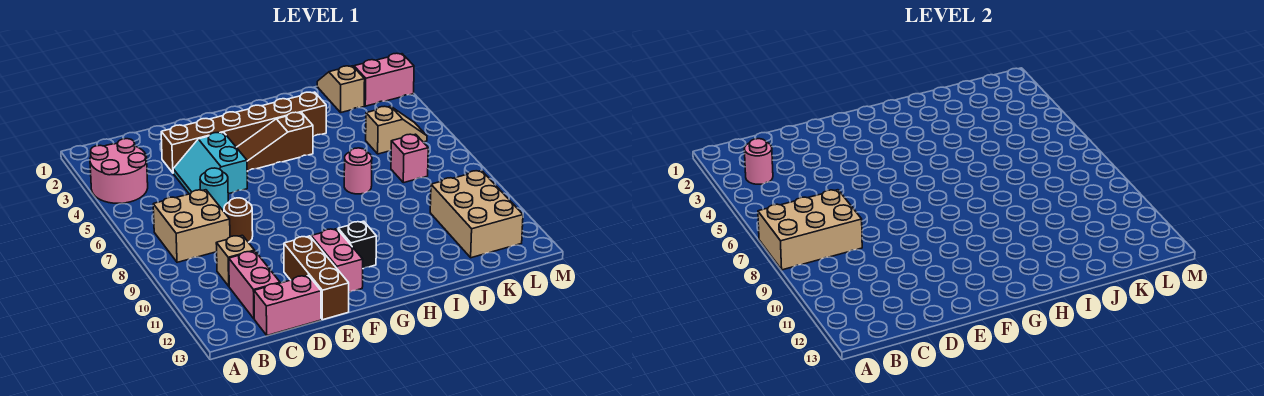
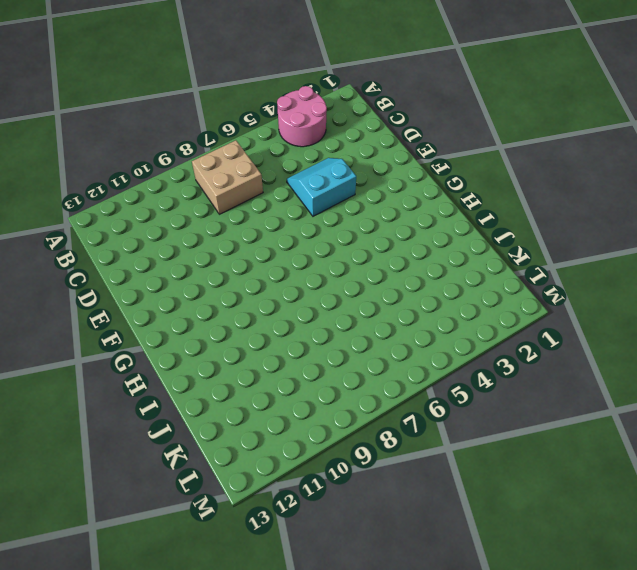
none -> tan 1x1 brick [216,235,255,286]
none -> pink 1x2 brick [229,251,280,319]
none -> pink 1x2 brick [254,275,321,335]

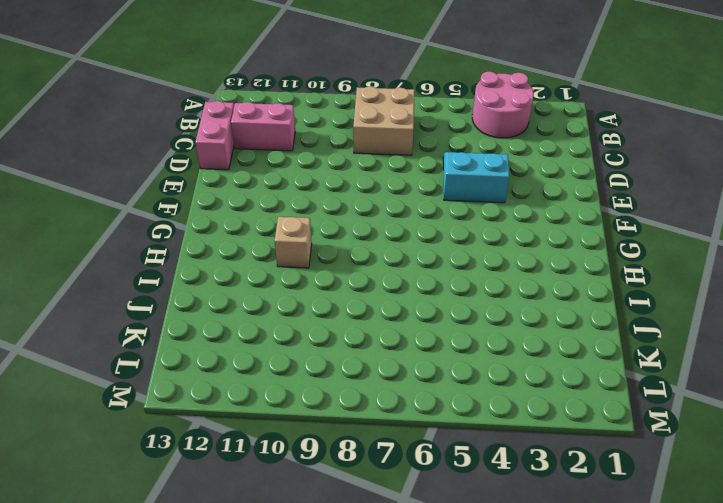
tan 1x1 brick [275,217,312,268] -> tan 1x1 brick moved to [216,235,255,286]
none -> brown 1x6 brick [161,92,326,173]
none -> cyan 1x1 round brick [200,168,228,211]
none -> brown 1x1 round brick [224,198,253,242]

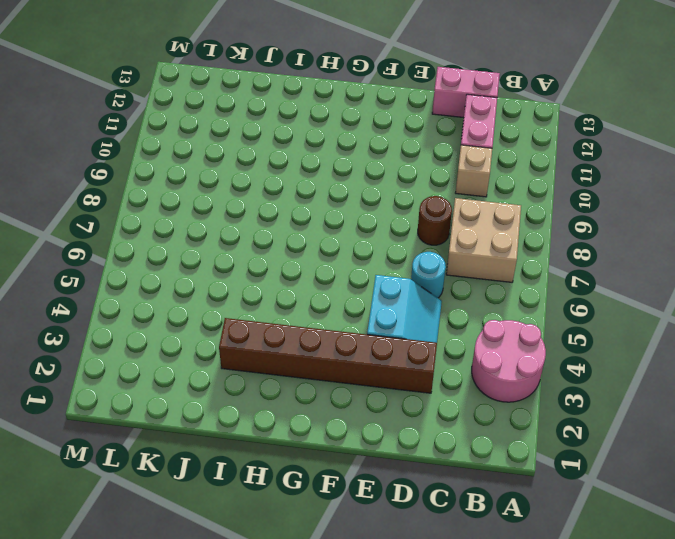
none -> brown 1x3 brick [284,236,349,320]
none -> brown 1x3 slope [236,112,313,171]
none -> pink 1x2 brick [311,229,363,292]

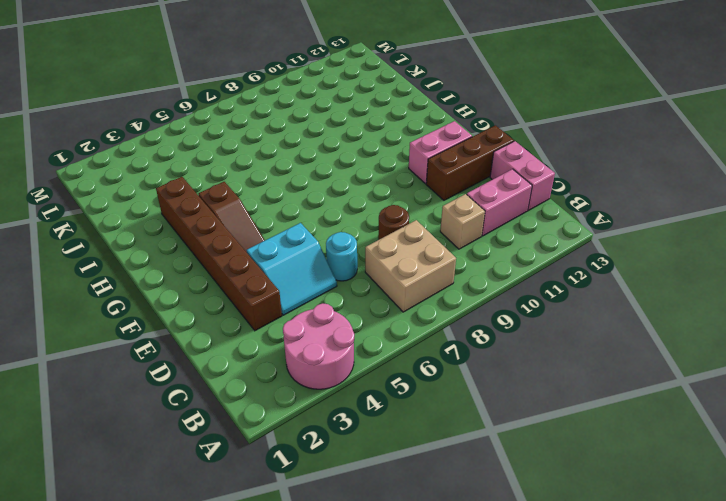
none -> black 1x1 brick [338,221,376,269]
none -> pink 1x1 round brick [344,148,372,194]
none -> tan 1x2 slope [317,66,365,112]

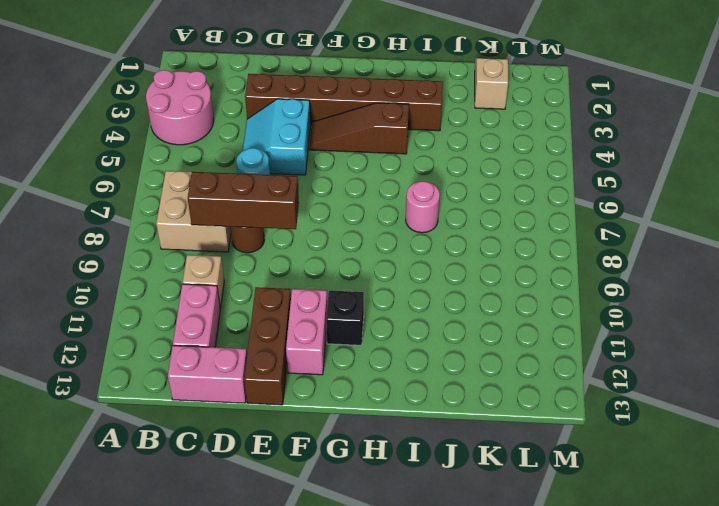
brown 1x3 brick [188,172,299,229] -> tan 2x3 brick [758,190,862,270]
none -> tan 1x2 slope [366,106,427,154]
none -> pink 1x1 brick [391,134,428,183]
none -> tan 2x3 brick [430,171,523,258]

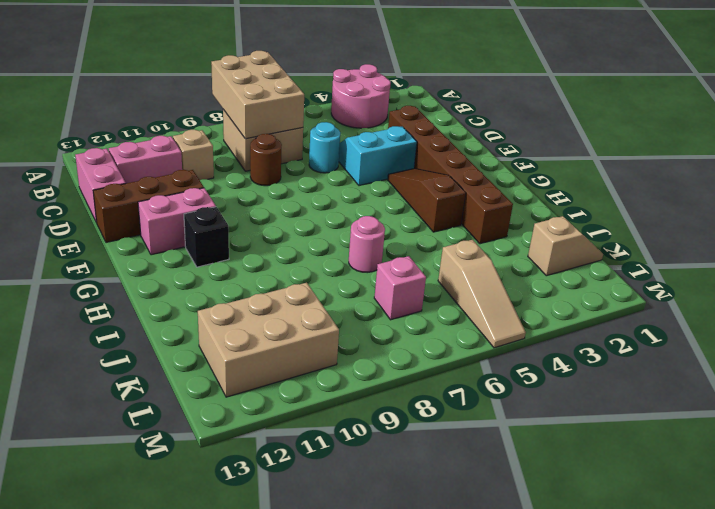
tan 1x3 slope [438,240,526,348] -> tan 1x2 slope [366,106,427,154]
none -> pink 1x2 brick [354,53,414,106]
none -> pink 1x1 round brick [744,139,773,184]

